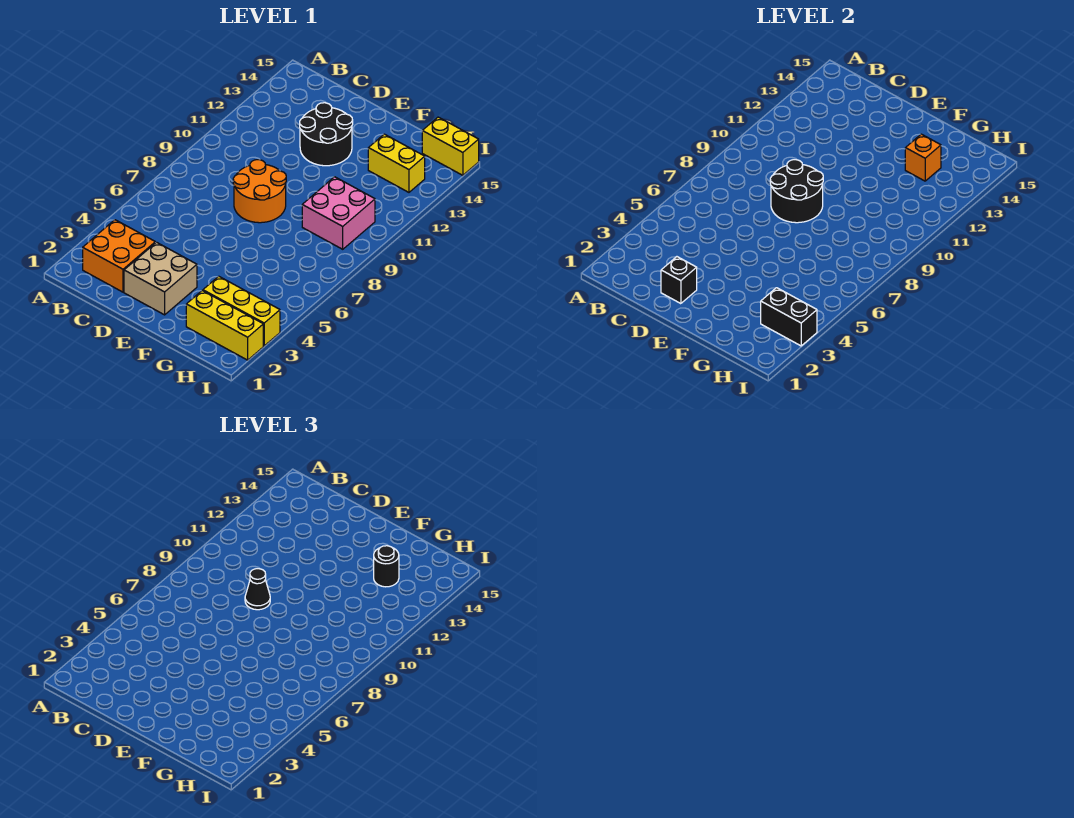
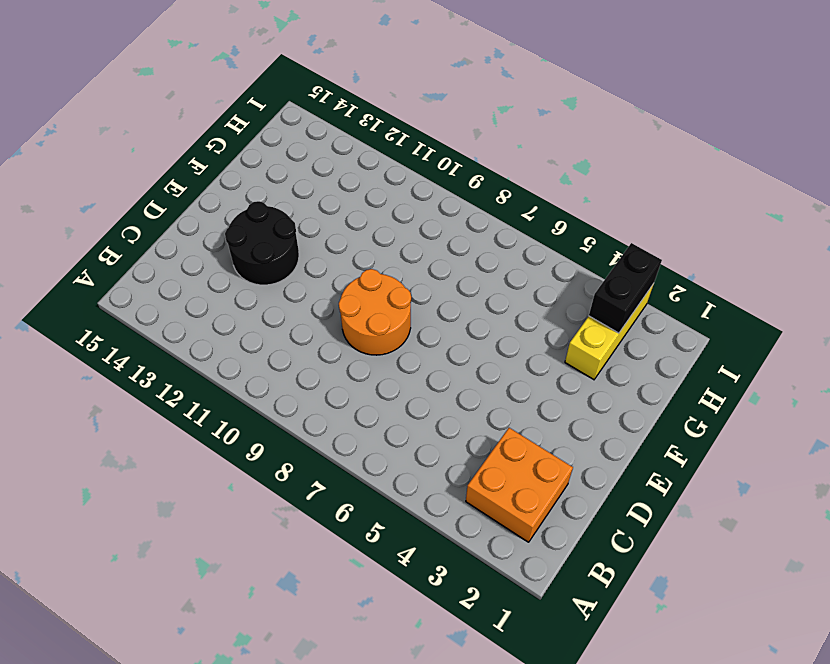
none -> tan 2x2 brick [124,242,197,315]
none -> yellow 1x3 brick [186,291,263,360]
none -> pink 2x2 brick [302,177,375,249]

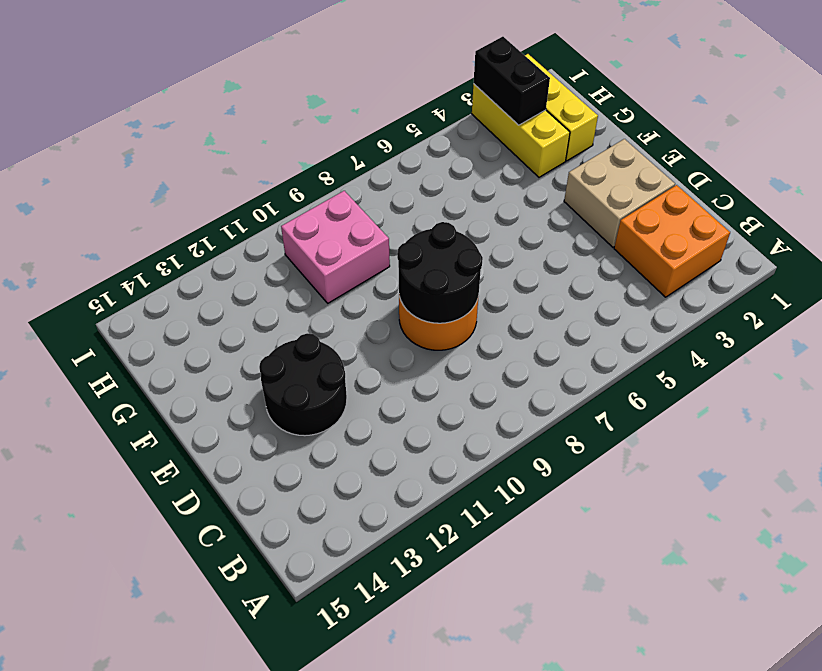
none -> yellow 1x2 brick [368,134,425,192]
none -> yellow 1x2 brick [422,117,479,175]
none -> black 1x1 brick [661,257,697,304]

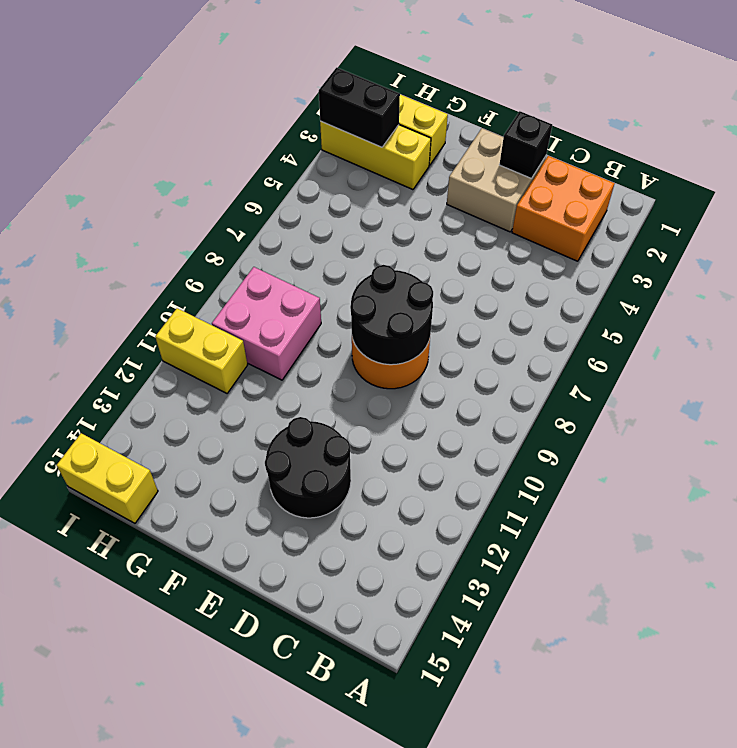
yellow 1x2 brick [155,308,247,393] -> yellow 1x2 brick moved to [368,134,425,192]
none -> orange 1x1 brick [905,134,941,181]
none -> black 1x1 cone [245,569,270,610]
none -> black 1x1 round brick [374,546,399,587]

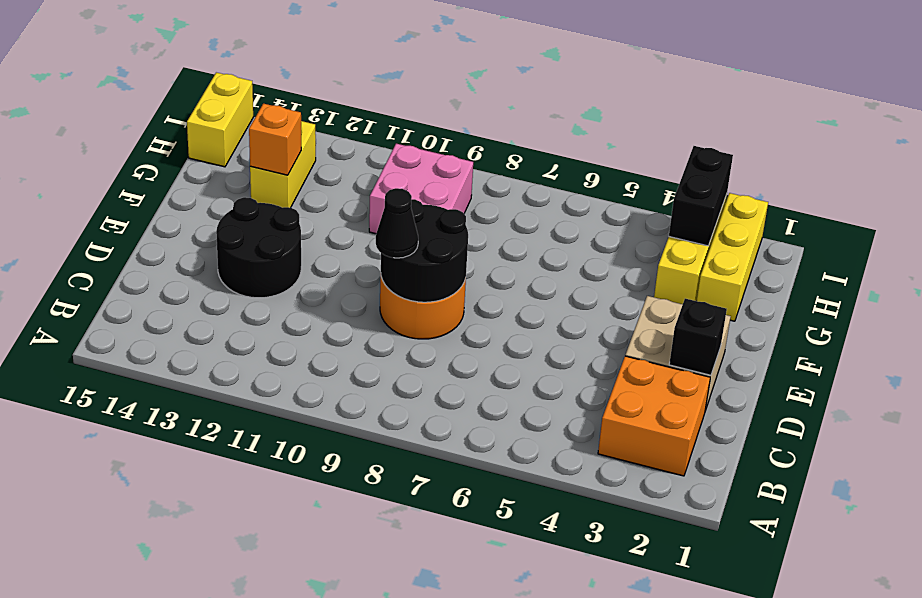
none -> black 1x1 round brick [374,546,399,587]

